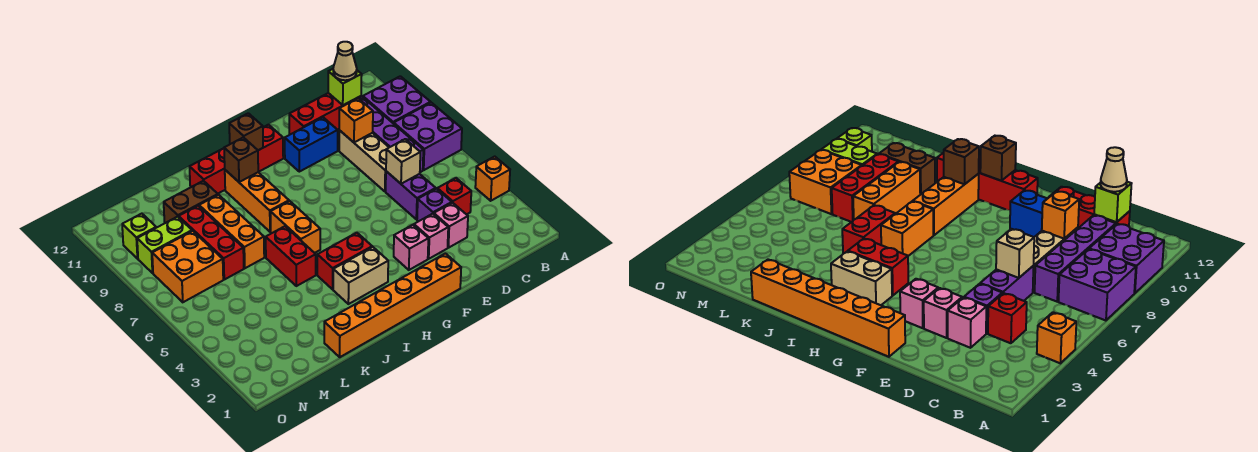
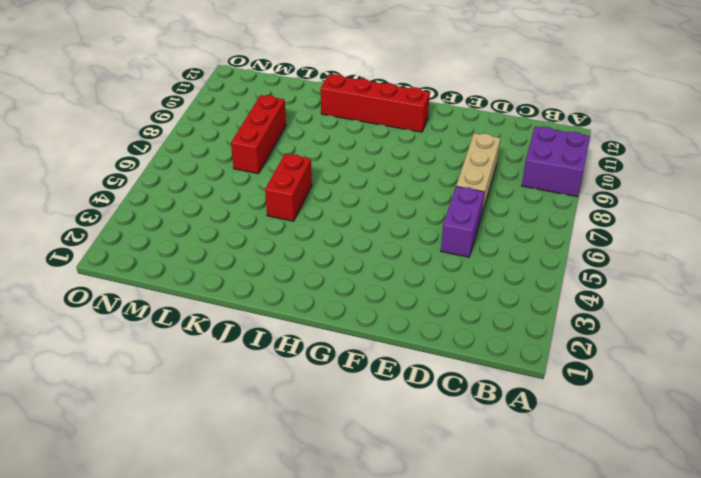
none -> orange 1x1 brick [475,156,510,201]
none -> purple 2x2 brick [394,103,462,170]
none -> red 1x1 brick [437,178,471,215]
none -> purple 1x4 brick [359,97,423,172]

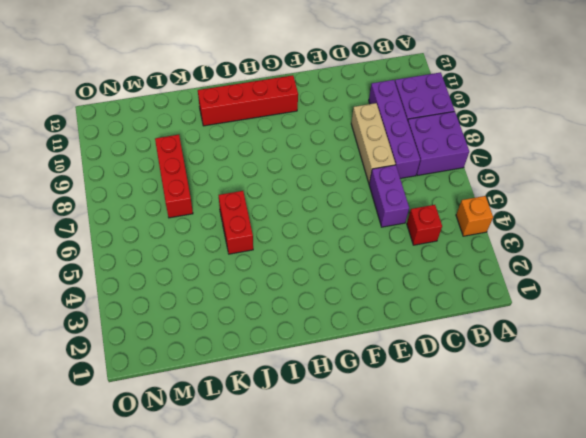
none -> red 1x3 brick [289,93,361,135]
none -> pink 1x1 brick [434,203,468,248]
none -> purple 1x1 brick [417,189,452,222]
none -> pink 1x1 brick [414,214,448,259]

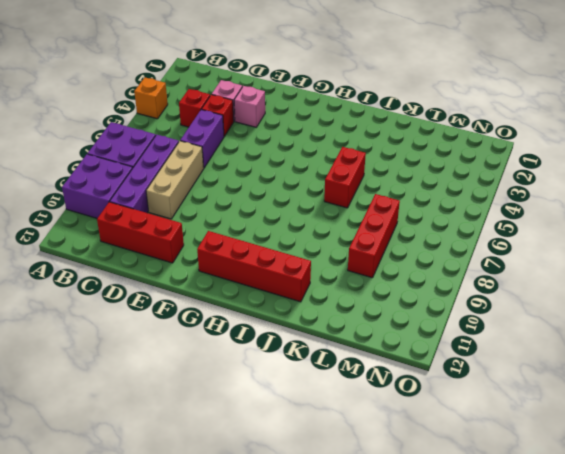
red 1x1 brick [202,95,234,136] -> purple 1x1 brick [417,189,452,222]
none -> blue 1x2 brick [285,117,338,172]
none -> orange 1x6 brick [324,254,461,357]
none -> pink 1x1 brick [394,225,428,270]
none -> tan 1x2 brick [333,247,388,304]

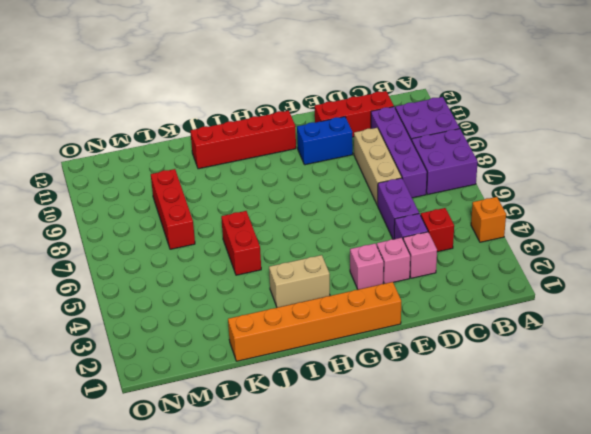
none -> red 1x2 brick [317,233,372,289]
none -> orange 1x2 brick [271,201,320,253]
none -> orange 1x3 brick [225,170,289,232]
none -> orange 1x3 brick [199,195,264,268]

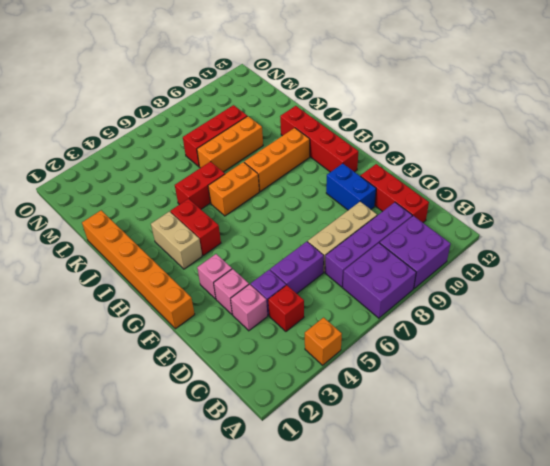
none -> brown 1x2 brick [164,181,218,223]
none -> orange 2x2 brick [152,231,223,302]
none -> lime 1x2 brick [137,217,192,273]
none -> lime 1x1 brick [122,214,156,259]

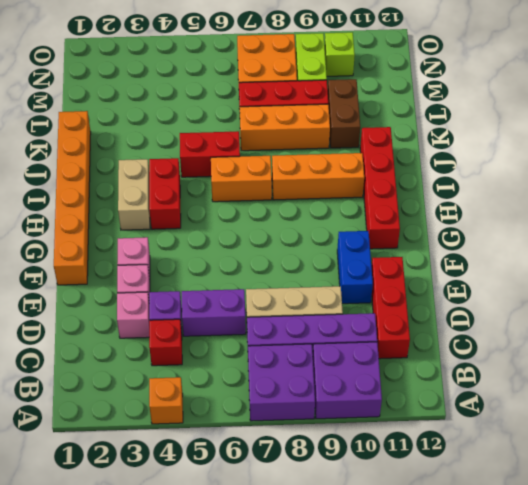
none -> lime 1x1 brick [328,69,362,105]
none -> tan 1x1 brick [386,139,420,184]
none -> orange 1x1 brick [339,98,373,142]
none -> brown 1x1 brick [229,113,263,150]

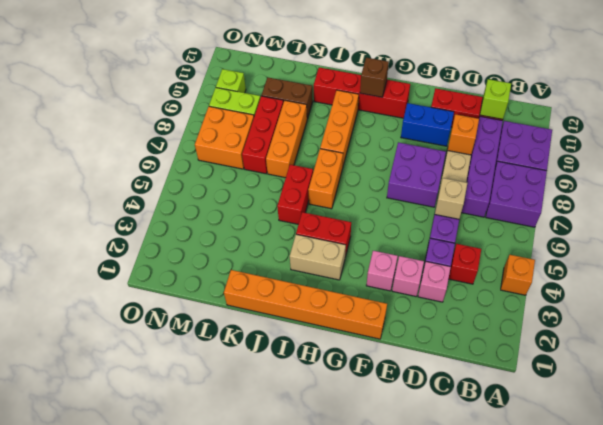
purple 2x2 brick [387,142,446,207] -> none
none -> brown 1x1 brick [224,137,258,182]
none -> tan 1x1 cone [333,42,357,80]

